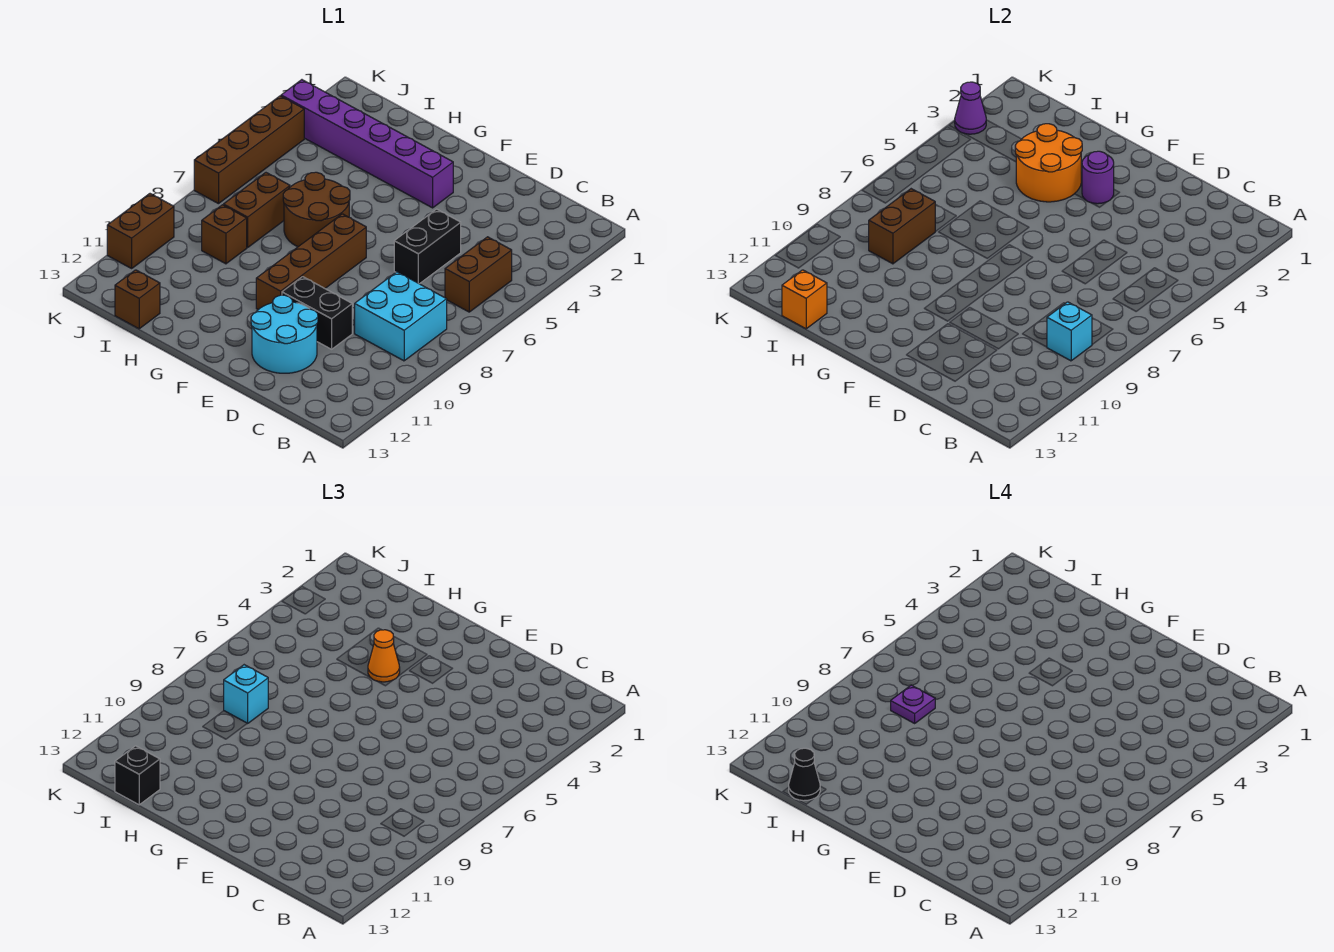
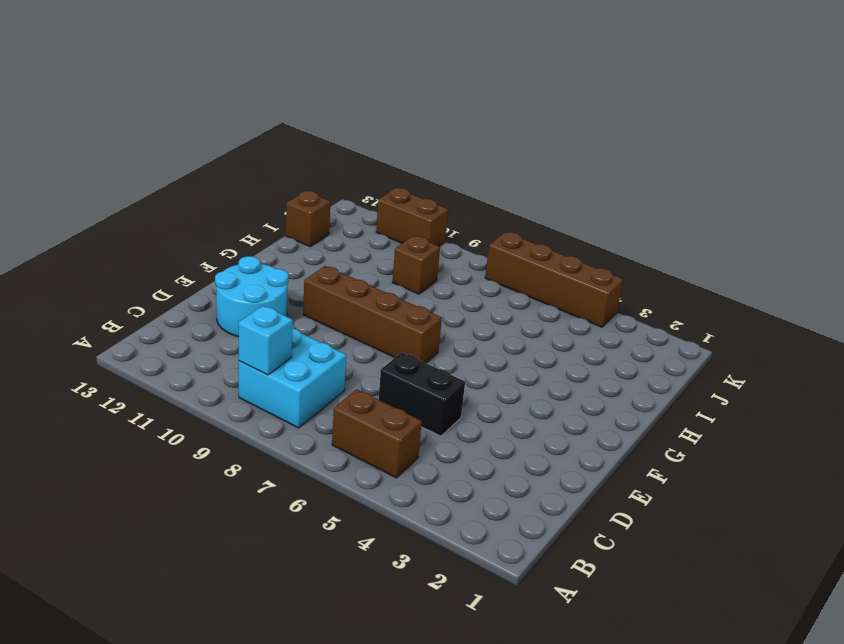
none -> black 1x2 brick [282,277,352,349]
none -> purple 1x6 brick [281,80,453,208]
none -> brown 2x2 round brick [283,172,350,247]

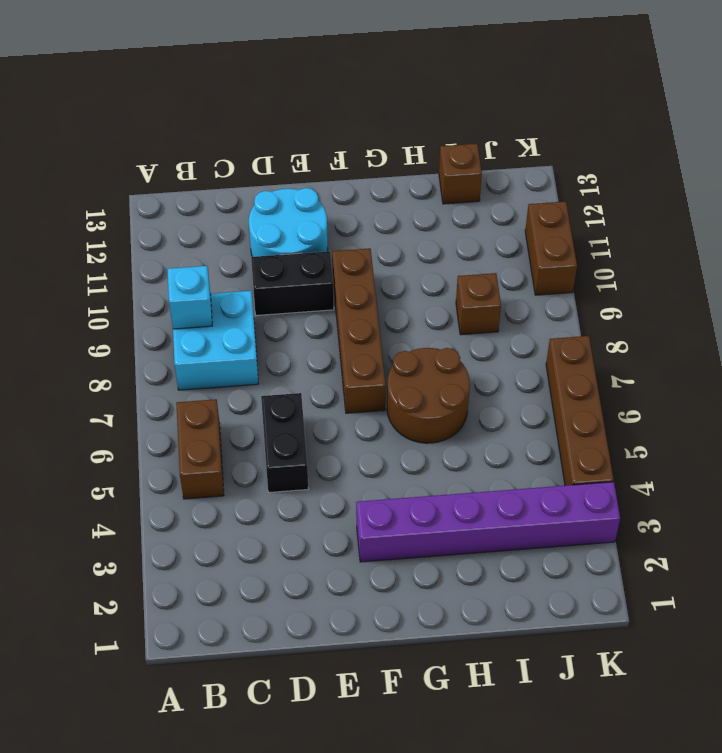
none -> brown 1x2 brick [224,173,290,247]
none -> purple 1x1 round brick [1082,151,1114,204]
none -> orange 2x2 round brick [1015,124,1082,202]

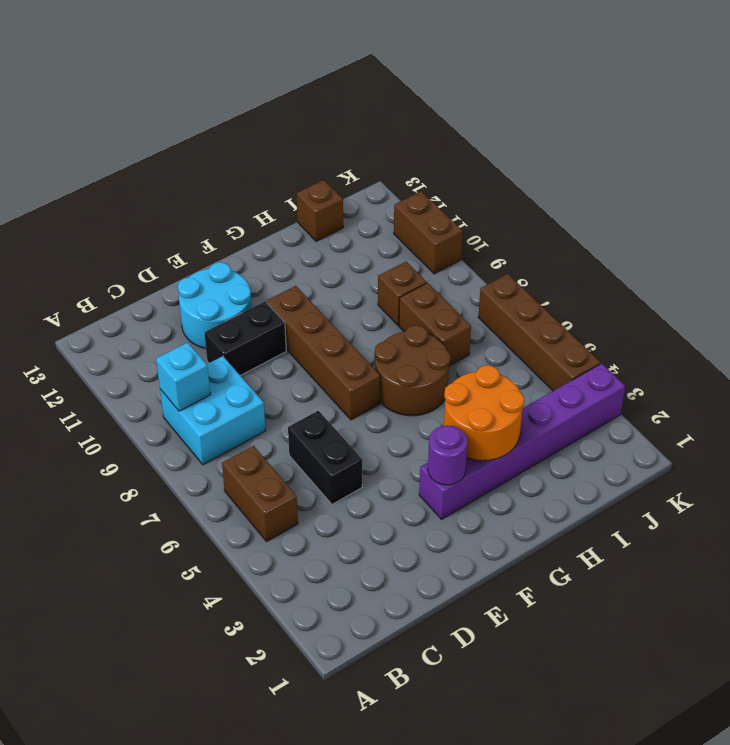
none -> brown 1x2 brick [869,189,935,264]
none -> orange 1x1 brick [782,270,827,329]
none -> purple 1x1 cone [955,82,986,134]

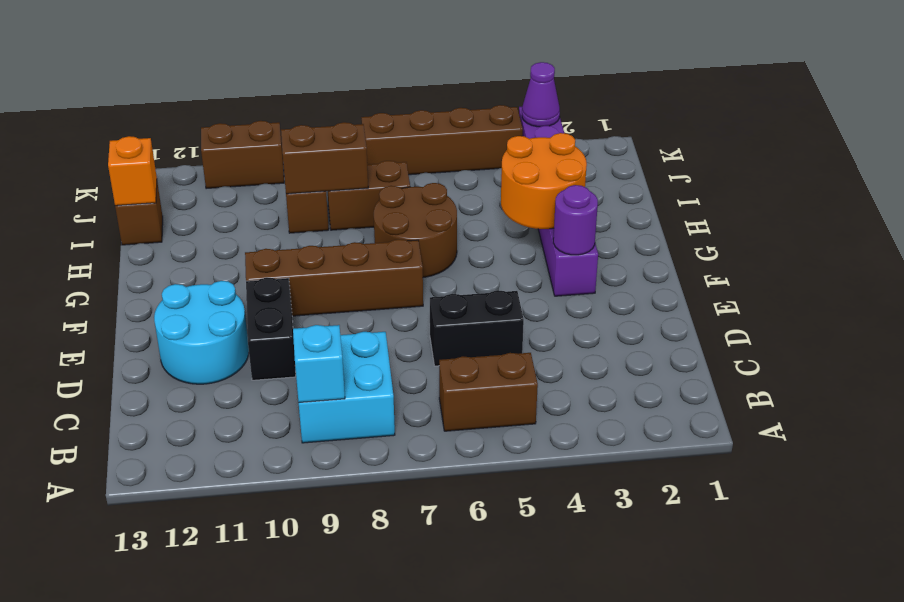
none -> orange 1x1 cone [368,630,400,682]
none -> cyan 1x1 brick [224,665,268,723]
none -> black 1x1 brick [115,746,160,805]

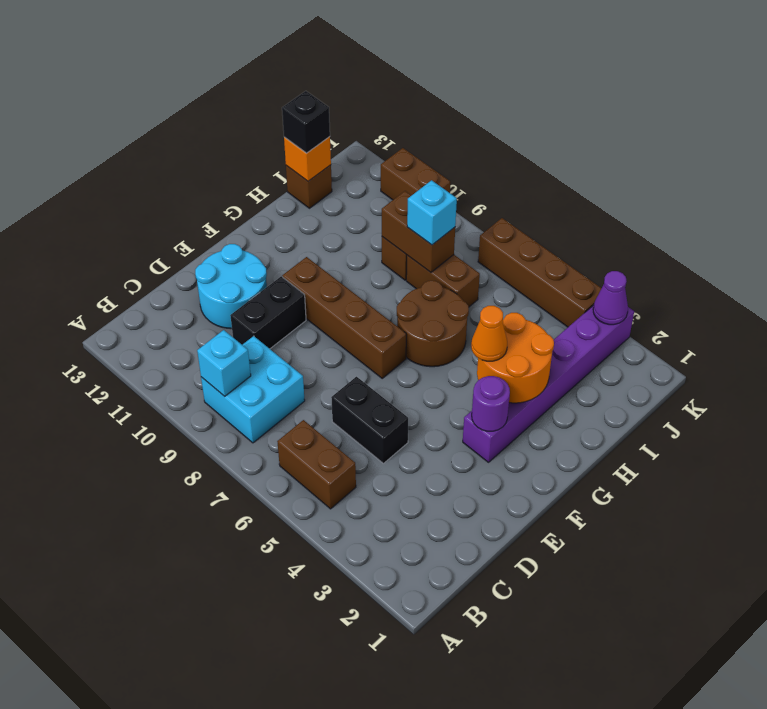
none -> purple 1x1 plate [891,685,935,723]
none -> black 1x1 cone [789,748,820,801]

